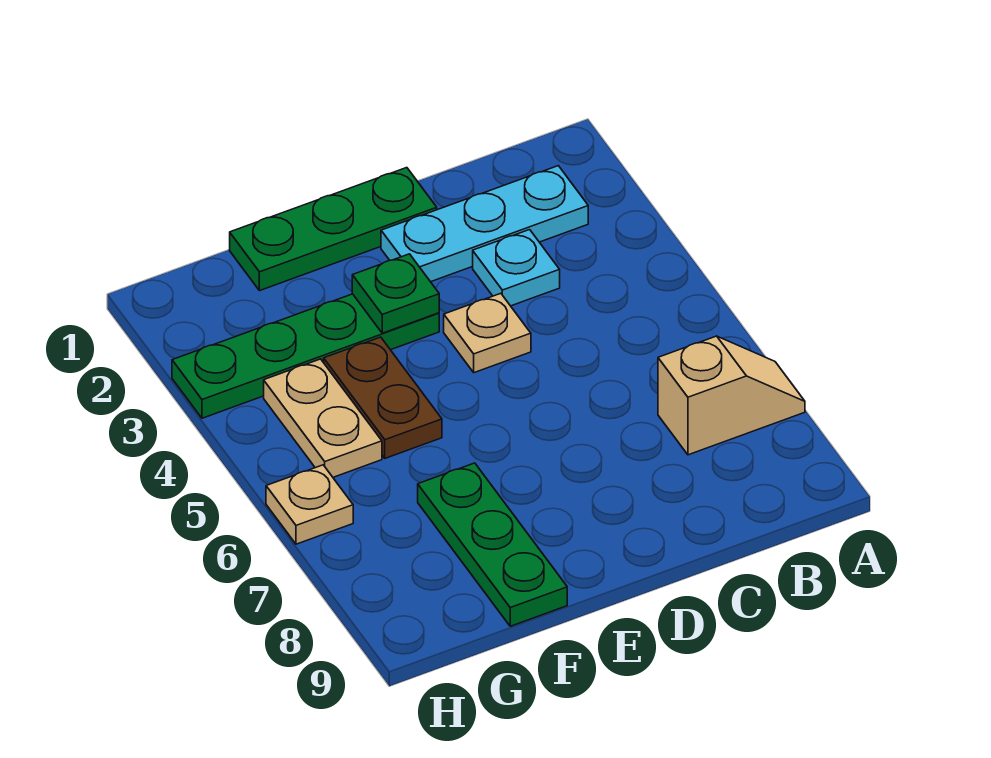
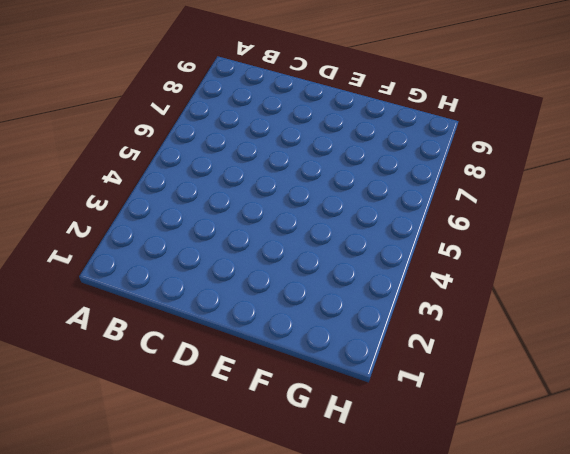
none -> tan 1x2 slope [658,336,805,455]
none -> cyan 1x3 plate [381,166,588,282]

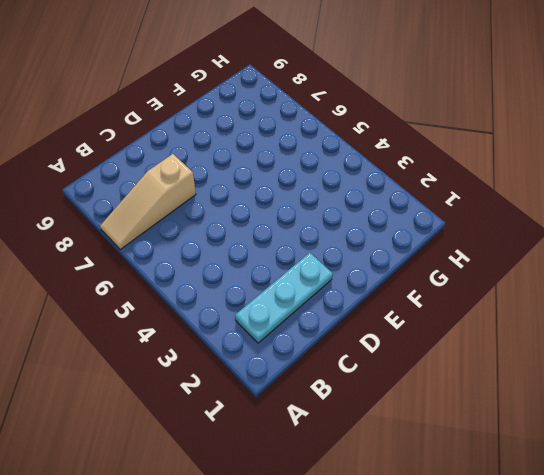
tan 1x3 slope [100,154,196,250] -> tan 1x2 slope [658,336,805,455]
none -> cyan 1x1 plate [473,230,560,306]
none -> green 1x3 plate [230,168,437,291]

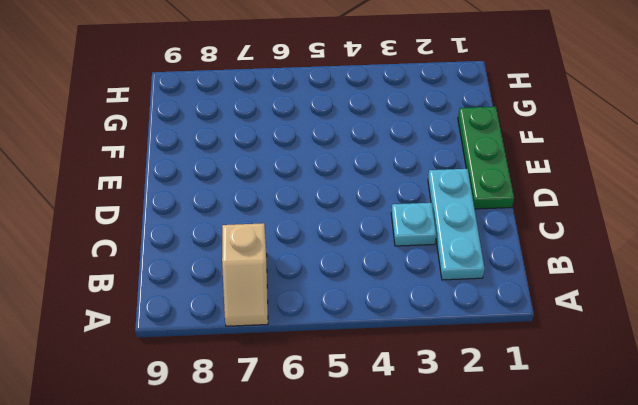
none -> tan 1x1 plate [444,293,531,373]
none -> green 1x4 plate [172,294,439,418]

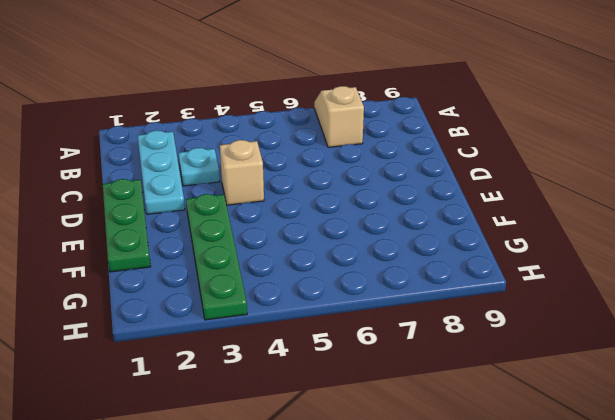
tan 1x1 brick [220,140,264,205] -> tan 1x1 plate [444,293,531,373]
none -> brown 1x2 plate [324,337,442,458]
none -> green 1x3 plate [418,463,567,626]

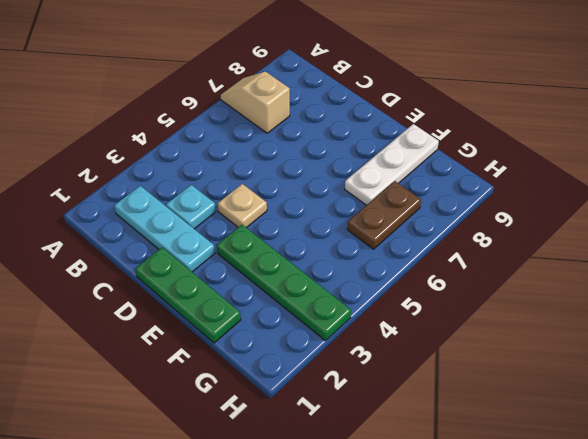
white 1x3 plate [345,124,439,205] -> green 1x3 plate [418,463,567,626]
brown 1x2 plate [347,181,421,249] -> brown 1x2 plate moved to [324,337,442,458]
none -> tan 1x2 plate [264,359,382,477]
none -> tan 1x1 plate [266,465,353,544]

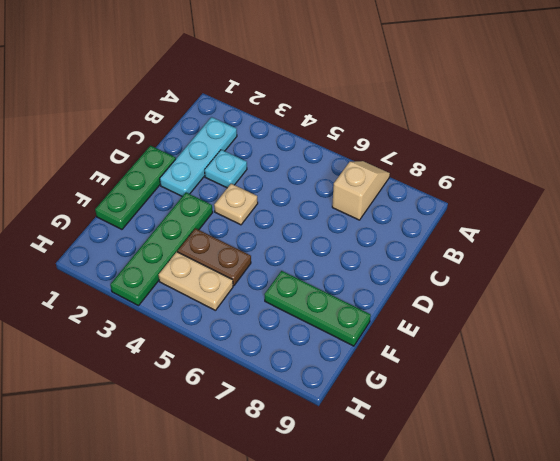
none -> tan 1x1 plate [266,465,353,544]
none -> green 1x1 plate [352,254,439,333]

